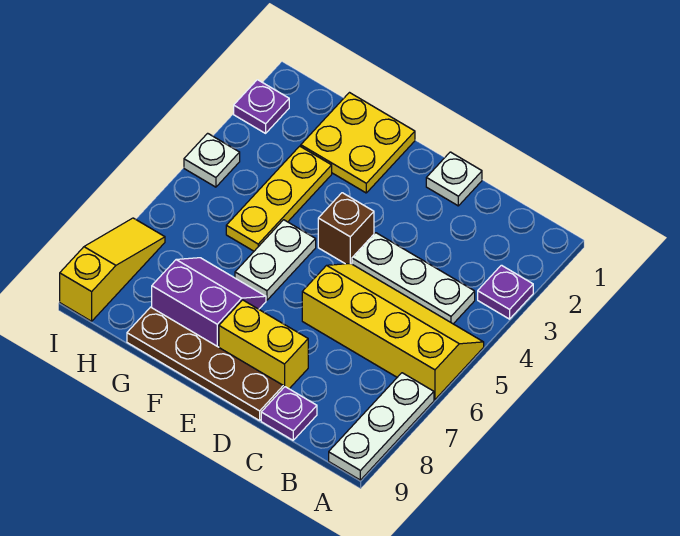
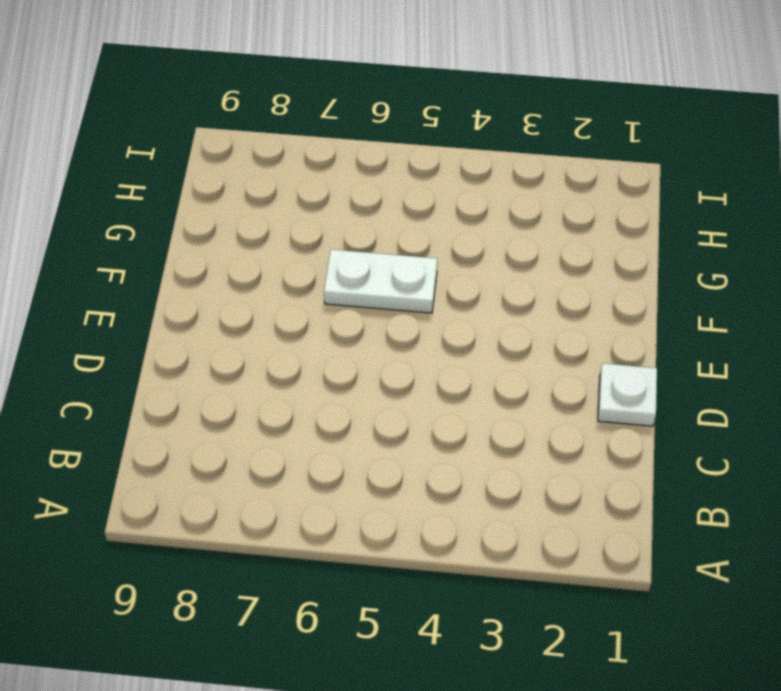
none -> purple 1x1 plate [478,265,533,319]
none -> yellow 2x4 slope [302,263,484,400]
none -> white 1x3 plate [329,373,434,480]

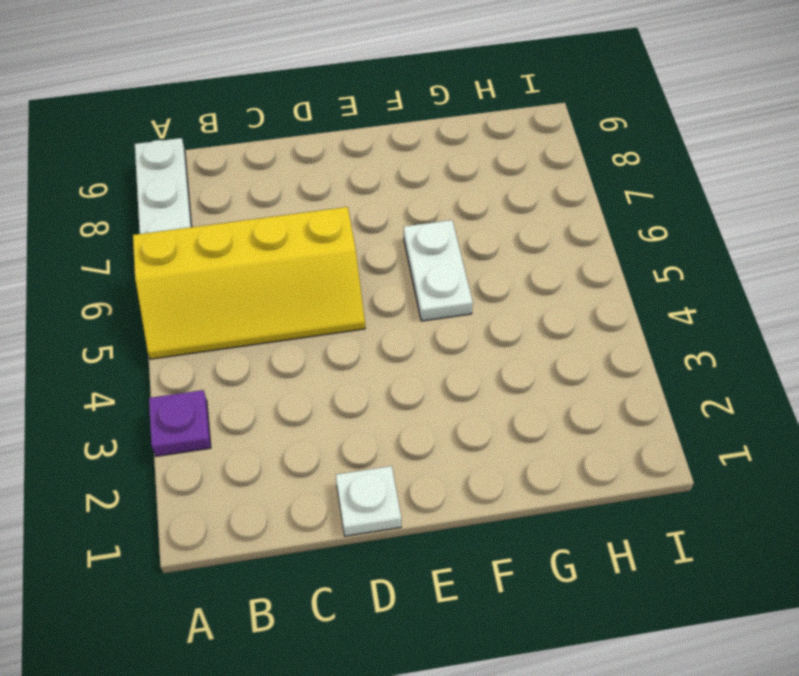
none -> white 1x3 plate [352,233,475,324]
none -> purple 1x1 plate [261,387,317,440]
none -> yellow 1x2 brick [219,300,308,389]

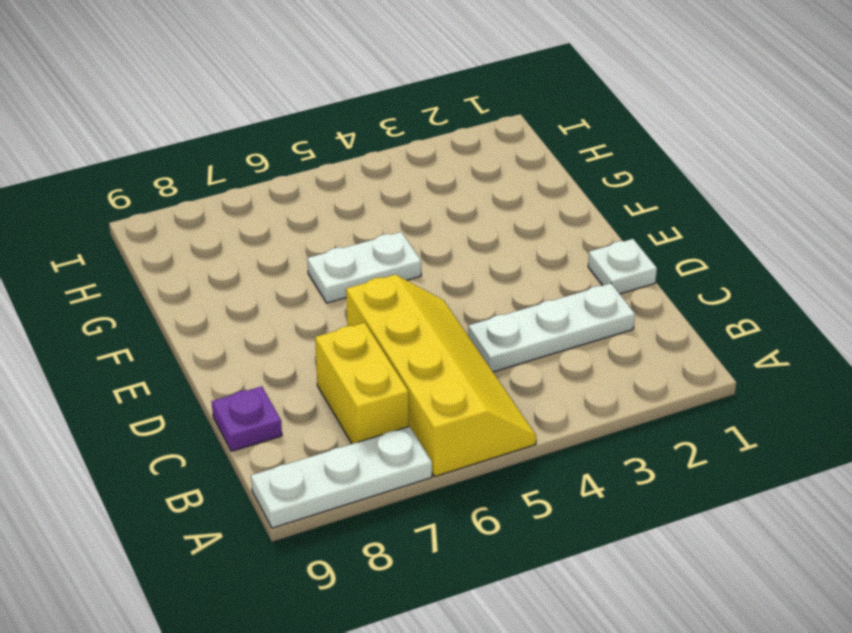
yellow 1x2 brick [315,323,409,444] -> yellow 1x2 brick moved to [219,300,308,389]
white 1x3 plate [468,283,635,372] -> white 1x3 plate turned to [352,233,475,324]
none -> purple 1x1 plate [478,265,533,319]
none -> brown 1x4 plate [127,307,283,421]
none -> brown 1x1 brick [318,193,374,264]

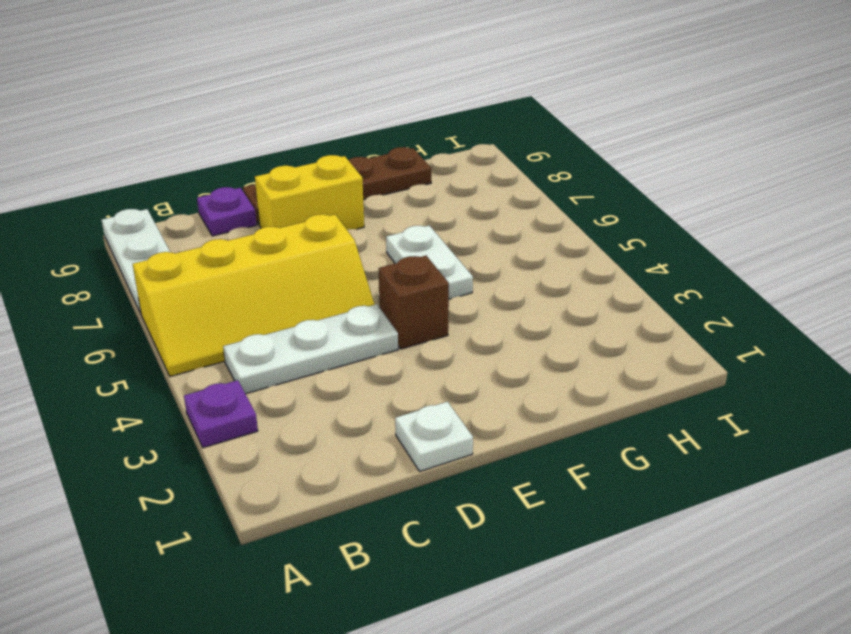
none -> yellow 2x2 plate [301,93,415,193]
none -> purple 2x2 slope [152,258,266,347]
none -> yellow 1x3 plate [226,146,332,251]

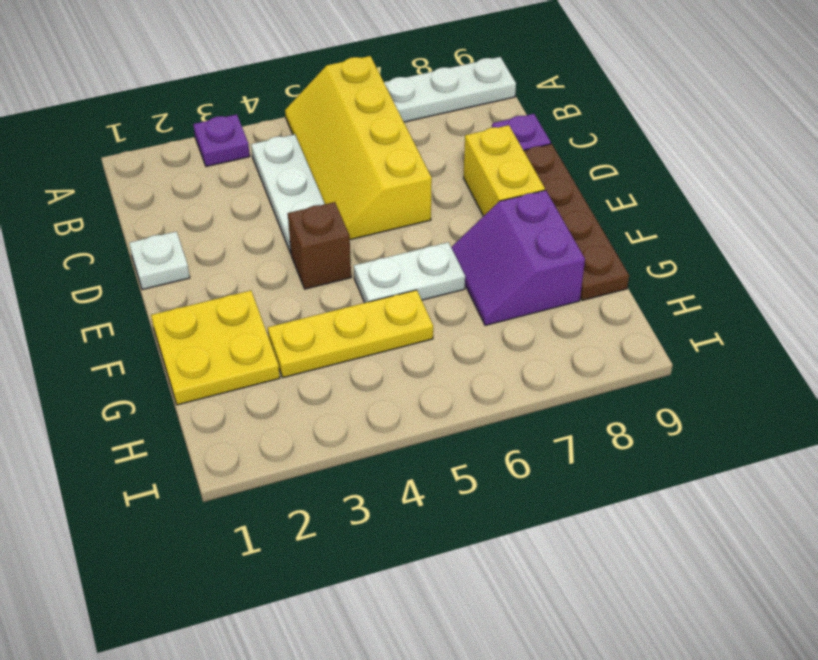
none -> purple 1x1 plate [234,80,289,133]
none -> white 1x1 plate [184,133,240,187]
none -> yellow 1x3 slope [60,218,165,321]

